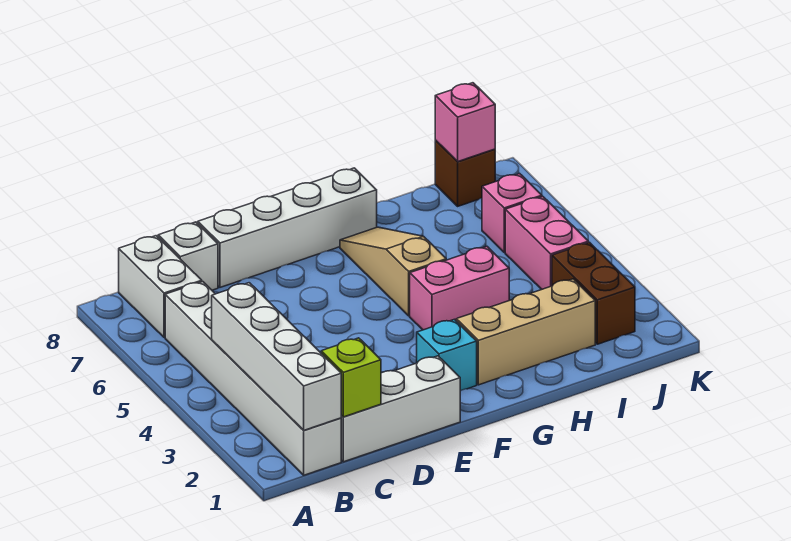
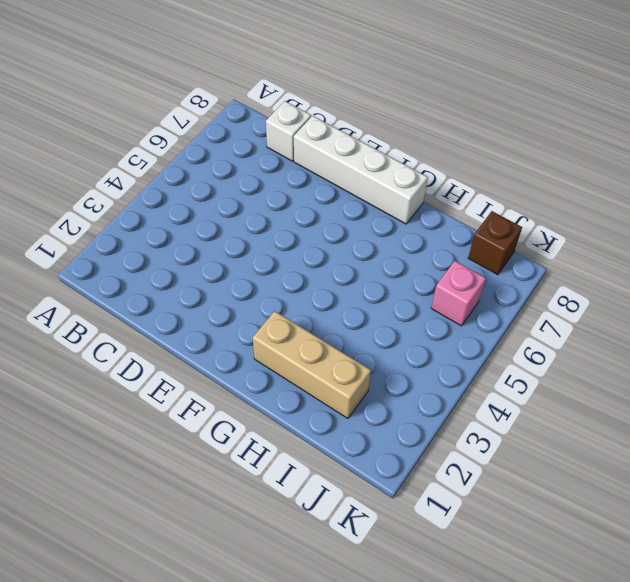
none -> white 1x6 brick [165,282,341,475]
none -> white 1x2 brick [119,236,202,338]
none -> white 1x3 brick [341,356,460,462]

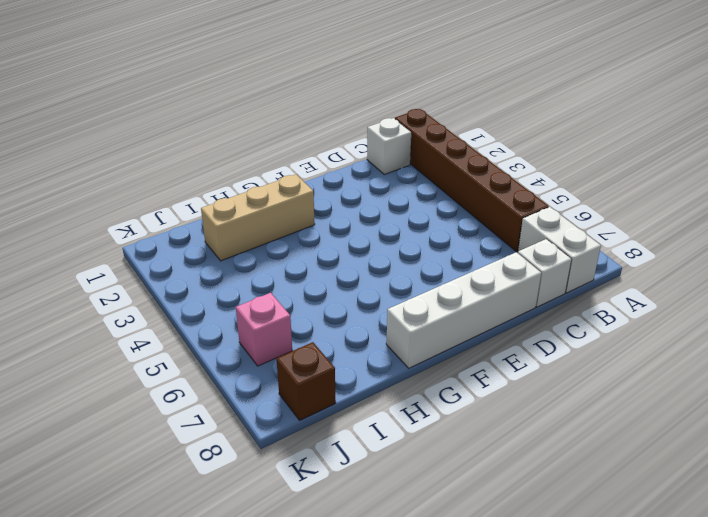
brown 1x6 brick [395,109,549,252] -> white 1x6 brick [165,282,341,475]
white 1x1 brick [367,118,412,175] -> white 1x3 brick [341,356,460,462]
none -> cyan 1x1 brick [417,319,477,391]
none -> pink 1x2 brick [410,247,509,330]
none -> tan 1x3 slope [340,227,446,316]

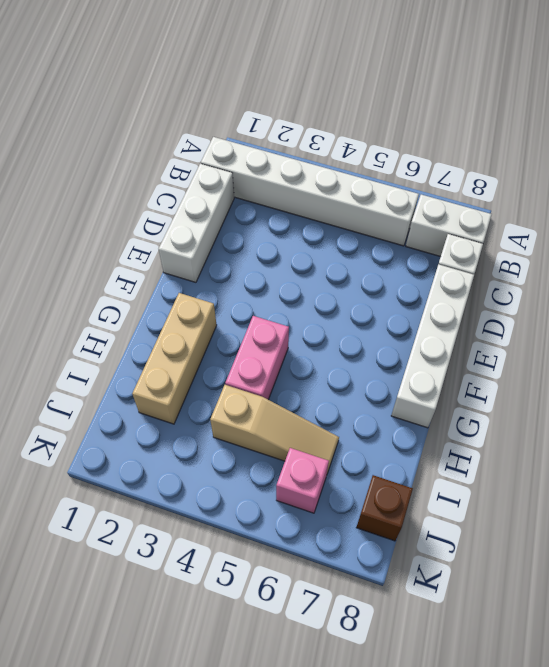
tan 1x3 slope [210,385,339,473] -> tan 1x3 slope moved to [340,227,446,316]
none -> cyan 1x1 brick [417,319,477,391]
none -> brown 1x2 brick [552,242,635,344]
none -> pink 1x2 brick [505,197,588,289]

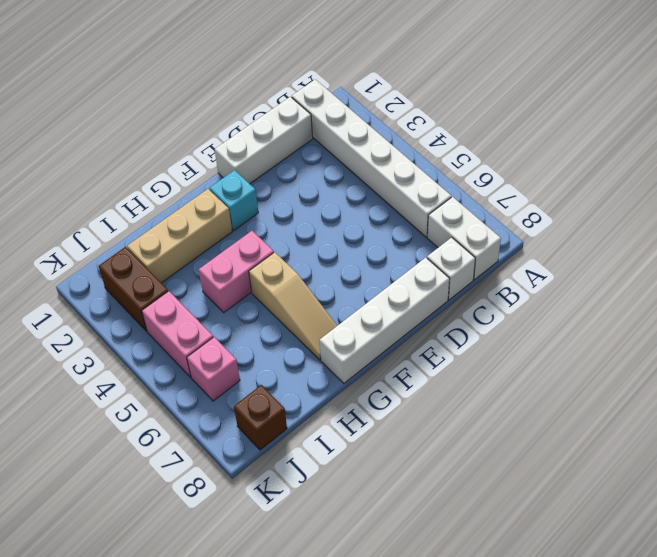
none -> white 1x4 brick [212,283,341,430]
none -> lime 1x1 brick [321,338,381,417]
none -> pink 1x1 brick [435,83,495,162]

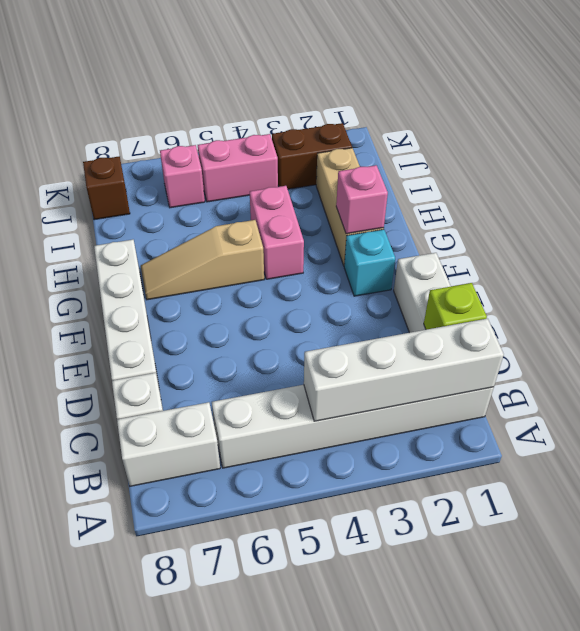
pink 1x1 brick [336,165,388,234] -> pink 1x1 brick moved to [435,83,495,162]

